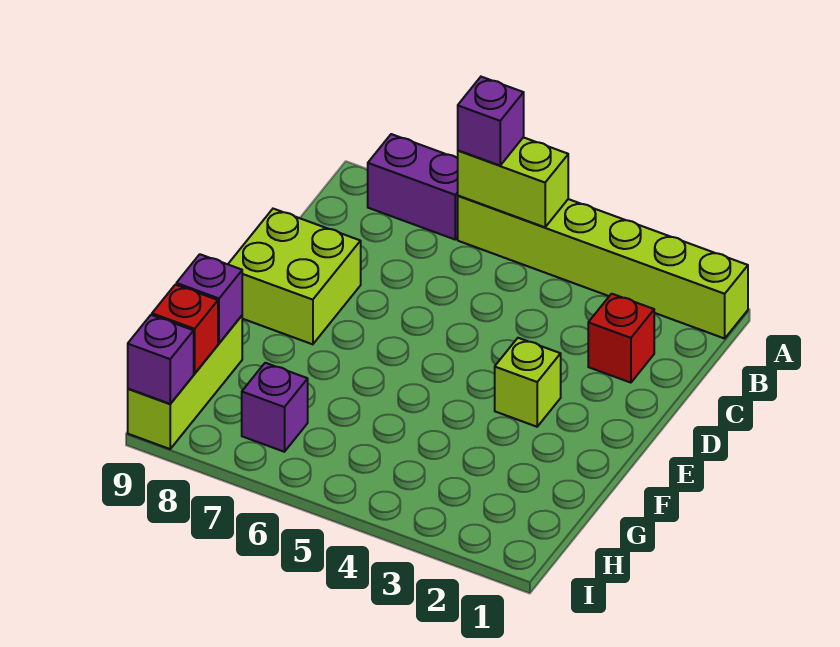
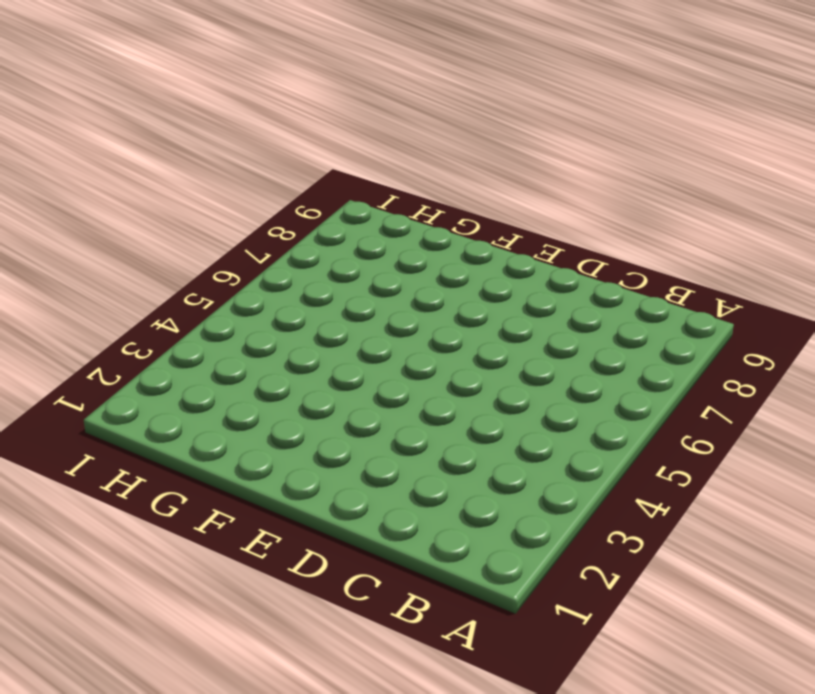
none -> lime 1x6 brick [458,196,748,338]
none -> purple 1x2 brick [368,134,458,239]
none -> red 1x1 brick [588,294,654,383]

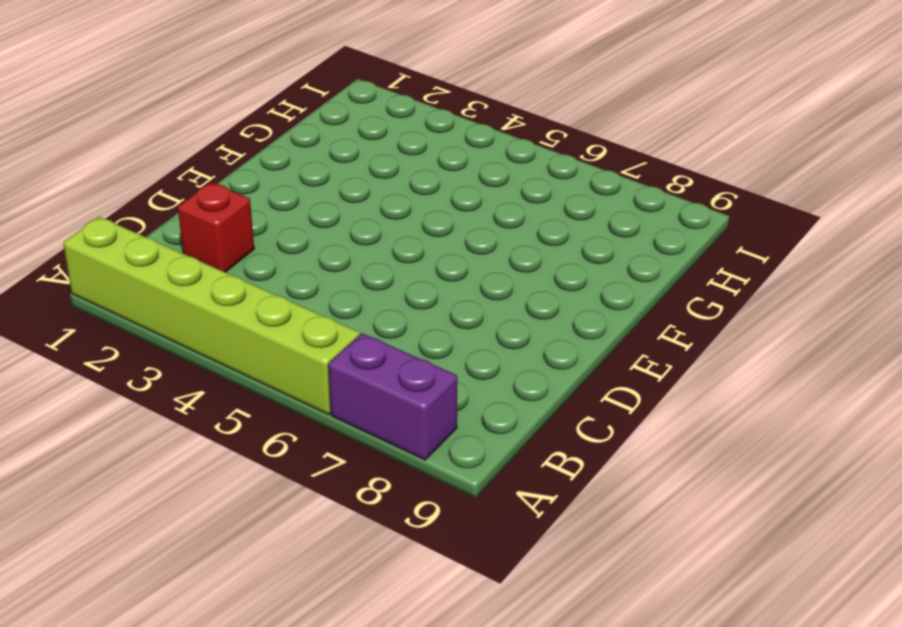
none -> lime 2x2 brick [228,209,361,344]
none -> lime 1x1 brick [495,338,561,427]
none -> lime 1x3 brick [128,316,242,449]

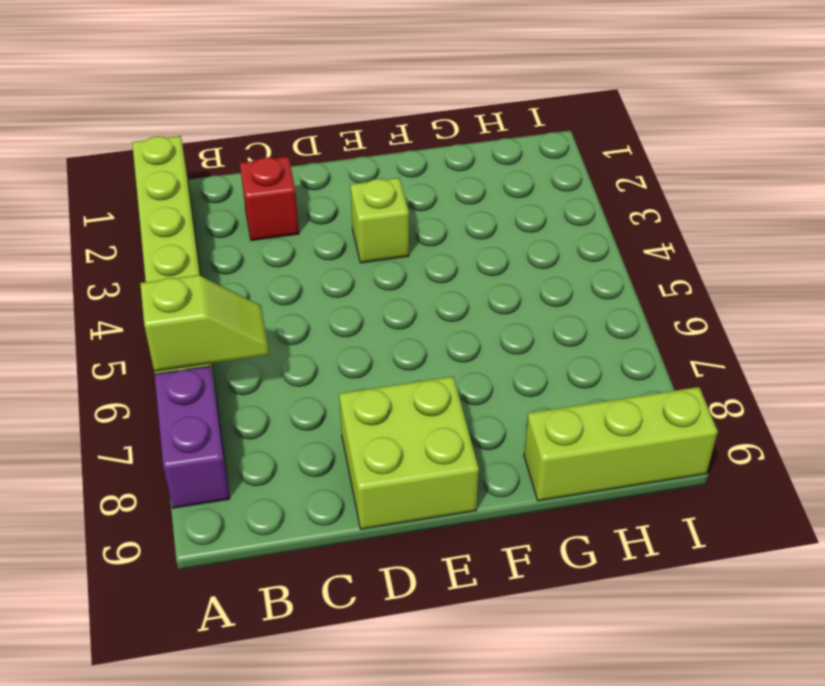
lime 1x2 slope [140,275,269,371] -> lime 1x2 brick [458,137,568,227]
none -> purple 1x1 brick [242,363,308,452]
none -> purple 1x1 brick [176,254,242,343]
none -> red 1x1 brick [152,285,218,374]

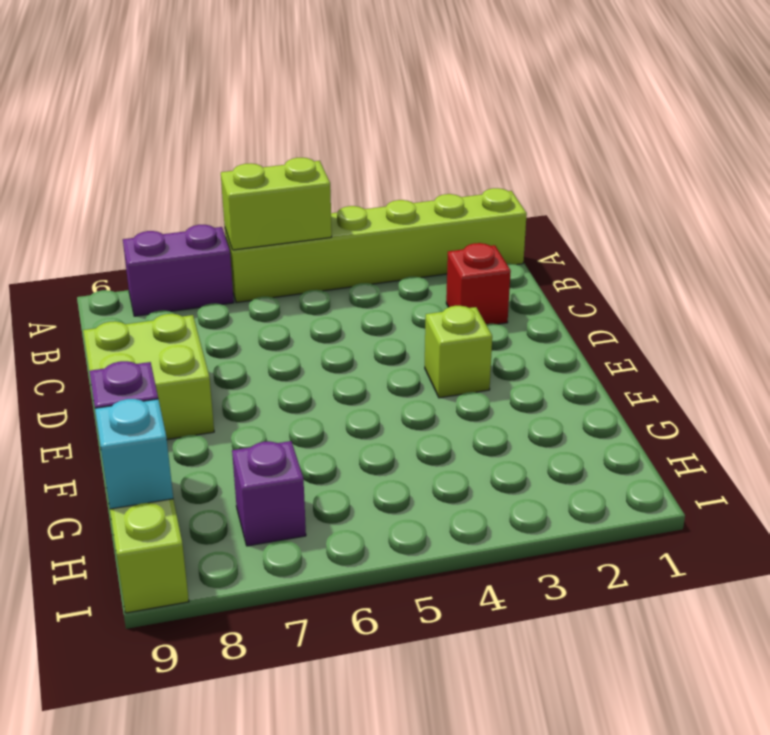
cyan 1x1 brick [95,399,173,509] -> red 1x1 brick [152,285,218,374]
none -> purple 1x1 brick [128,315,194,404]
none -> purple 1x1 brick [458,77,524,165]

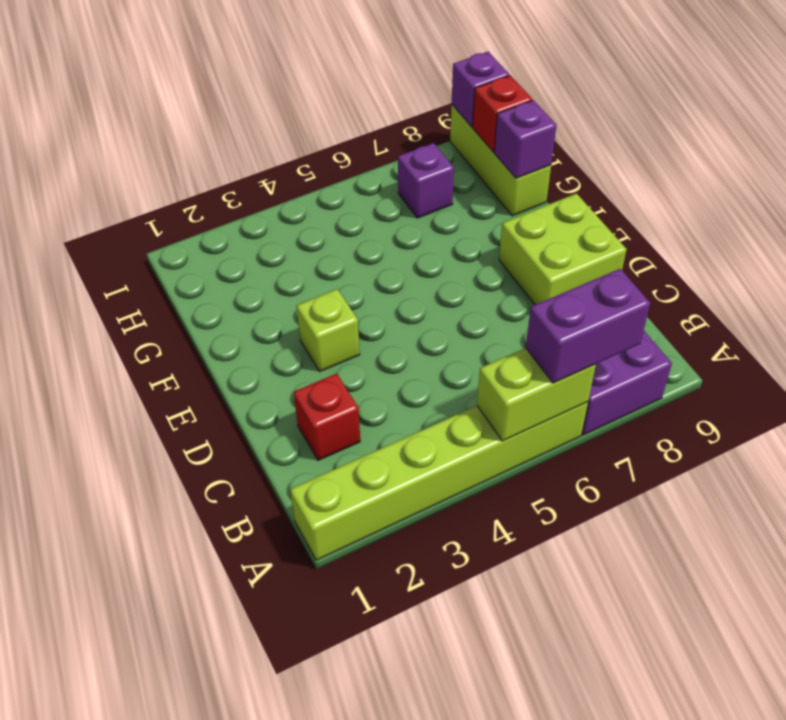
purple 1x2 brick [526,269,650,383] -> purple 1x1 brick [458,77,524,165]

